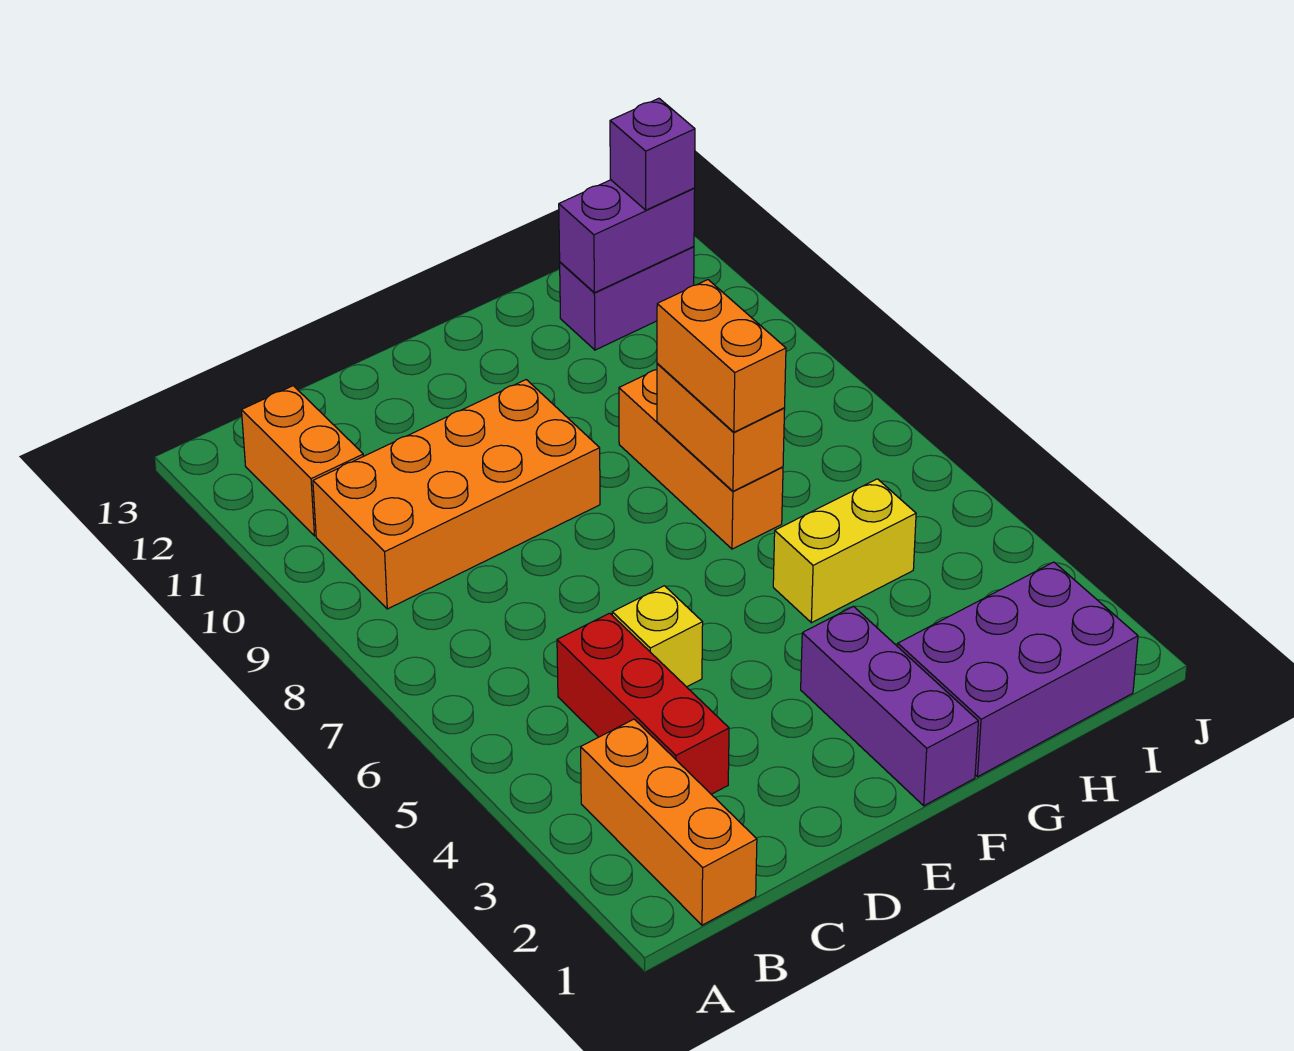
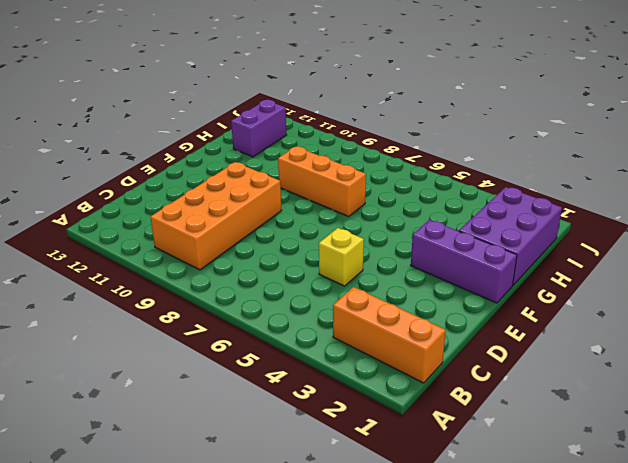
none -> orange 1x2 brick [242,386,363,536]
none -> red 1x3 brick [557,613,729,794]
none -> yellow 1x2 brick [773,479,916,623]

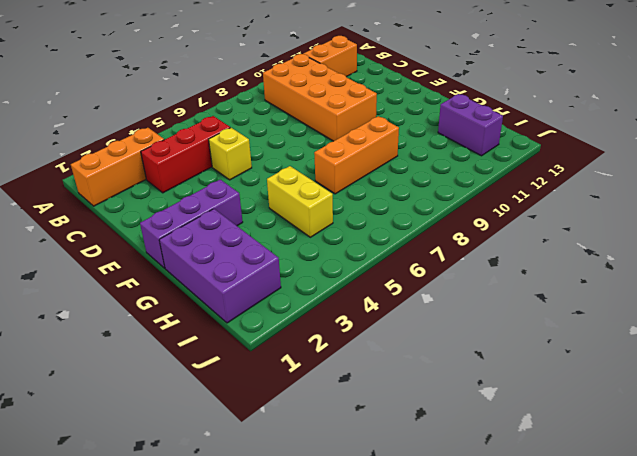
none -> orange 1x2 brick [657,363,785,491]
none -> purple 1x2 brick [559,180,695,293]
none -> orange 1x2 brick [657,280,786,432]

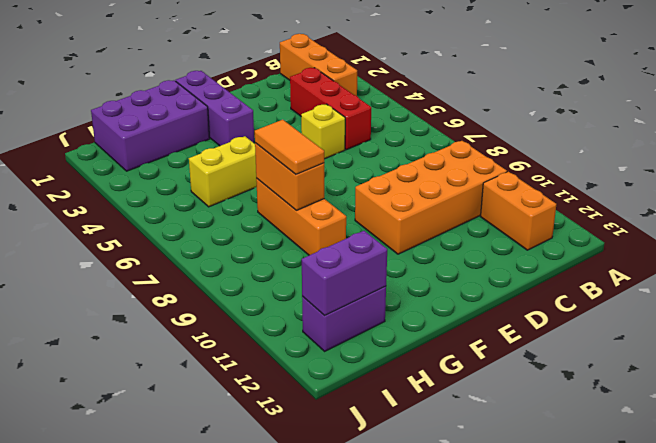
orange 1x2 tile [255,120,324,174] -> orange 1x2 brick [657,280,786,432]
none -> purple 1x1 brick [610,98,695,210]

